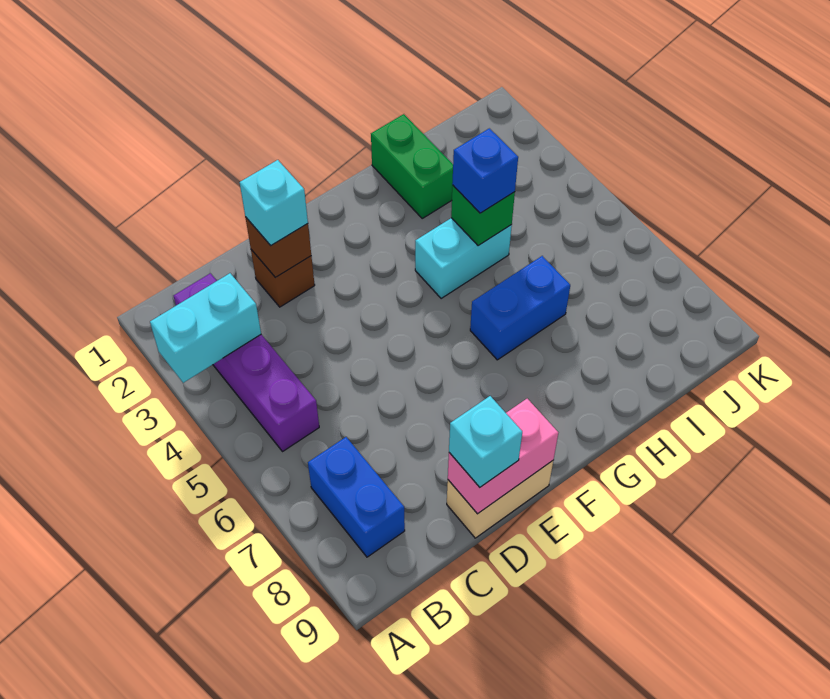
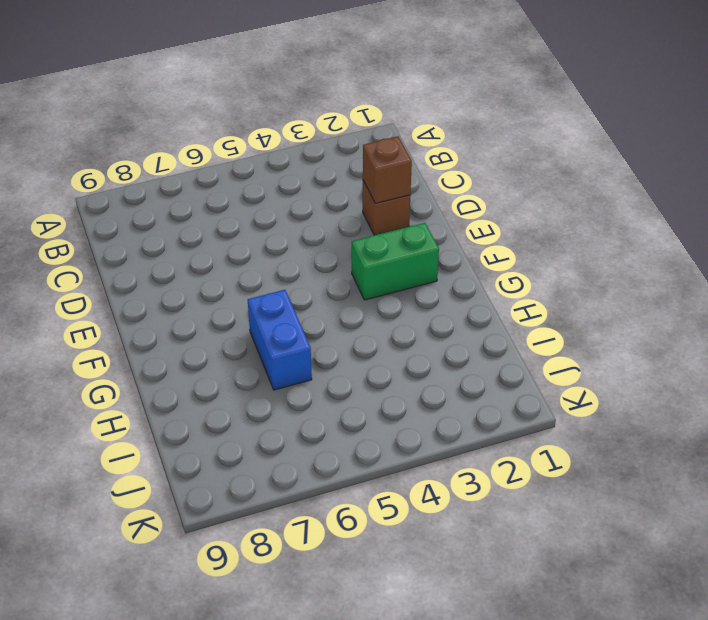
green 1x2 brick [352,223,439,300] -> green 1x2 brick moved to [371,114,453,218]
none -> purple 1x4 brick [174,273,319,452]
none -> blue 1x2 brick [308,437,405,557]
none -> tan 1x2 brick [447,461,553,538]

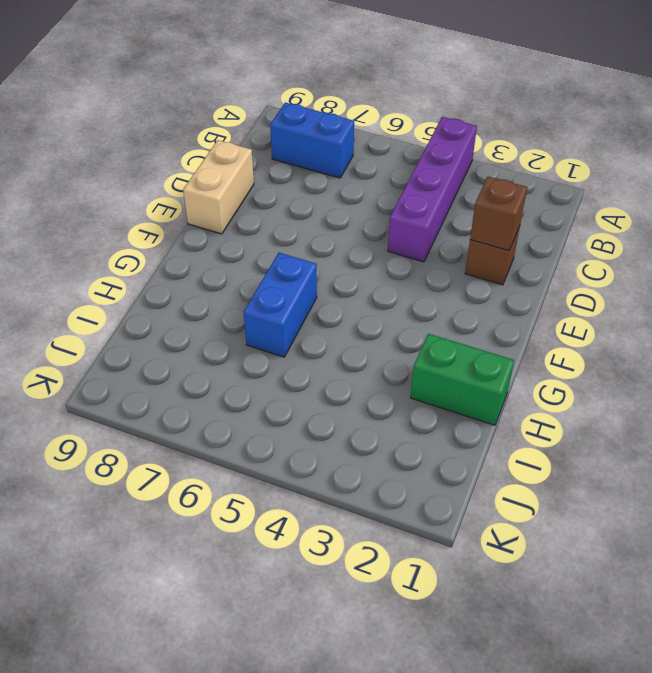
purple 1x4 brick [388,117,477,262] -> purple 1x4 brick turned to [174,273,319,452]
none -> cyan 1x2 brick [415,218,512,299]
none -> cyan 1x2 brick [150,273,261,383]
none -> pink 1x2 brick [448,399,558,514]

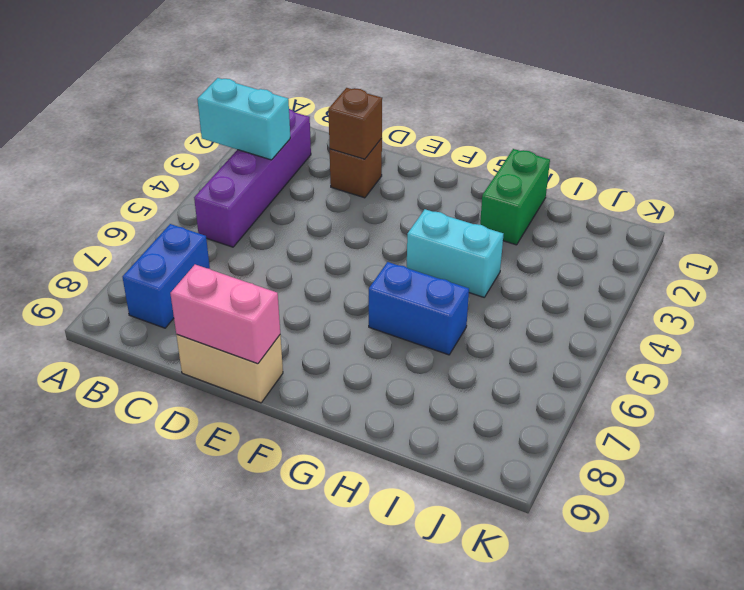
none -> green 1x1 brick [451,185,515,246]
none -> cyan 1x1 brick [240,160,308,245]
none -> cyan 1x1 brick [449,396,522,487]

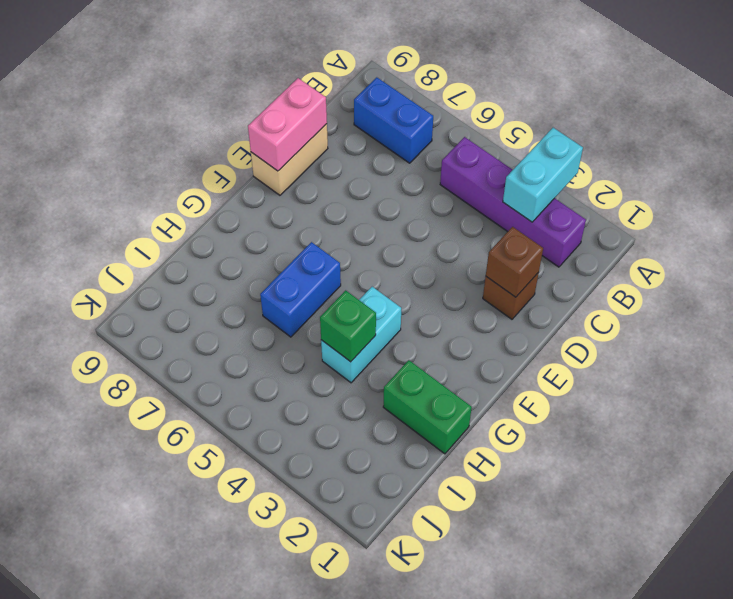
none -> cyan 1x1 brick [240,160,308,245]
none -> cyan 1x1 brick [449,396,522,487]
none -> blue 1x1 brick [452,128,518,213]

